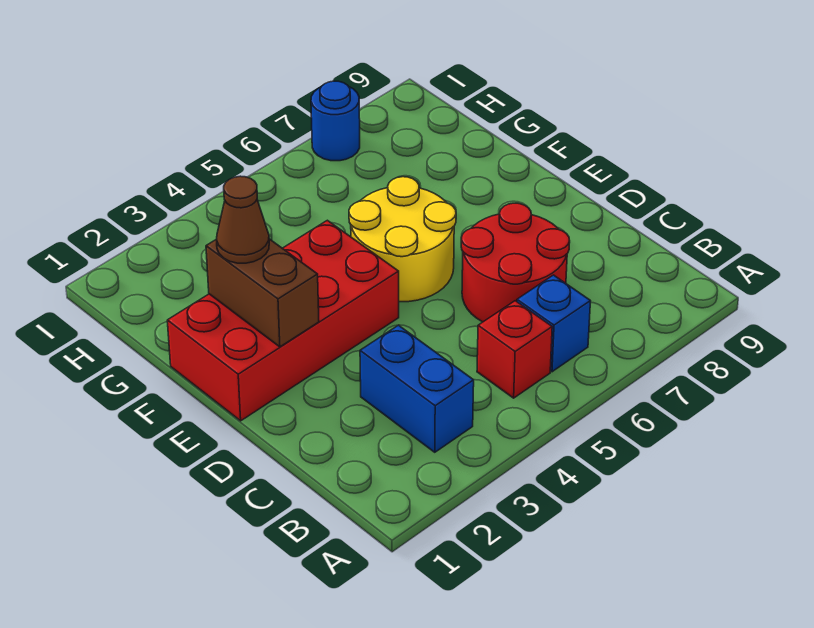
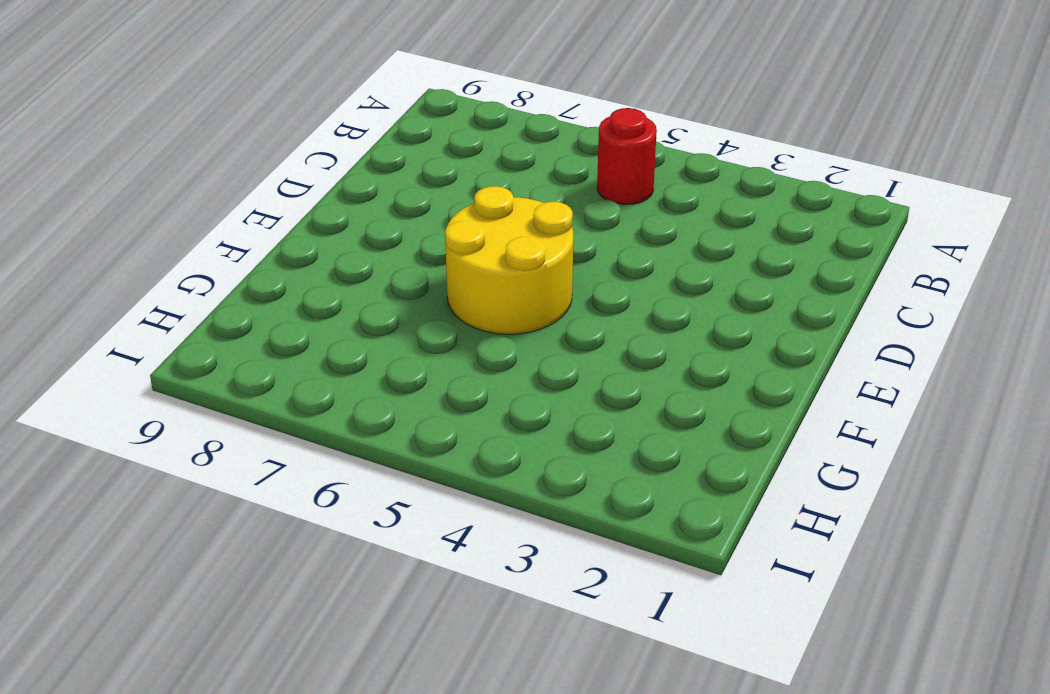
red 1x1 round brick [597,108,657,205] -> red 1x1 brick [477,301,552,398]
none -> blue 1x2 brick [360,325,474,452]
none -> blue 1x1 brick [517,275,591,372]

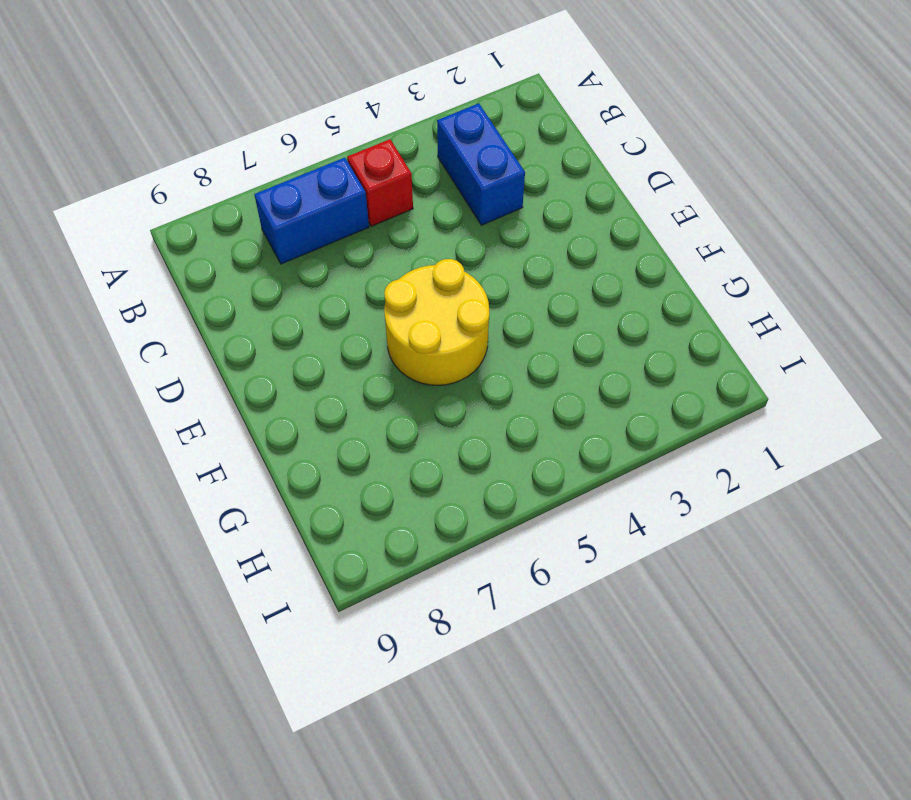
blue 1x2 brick [254,158,369,264] -> blue 1x1 brick [517,275,591,372]
none -> red 2x2 round brick [461,203,570,322]
none -> red 2x4 brick [167,220,399,421]

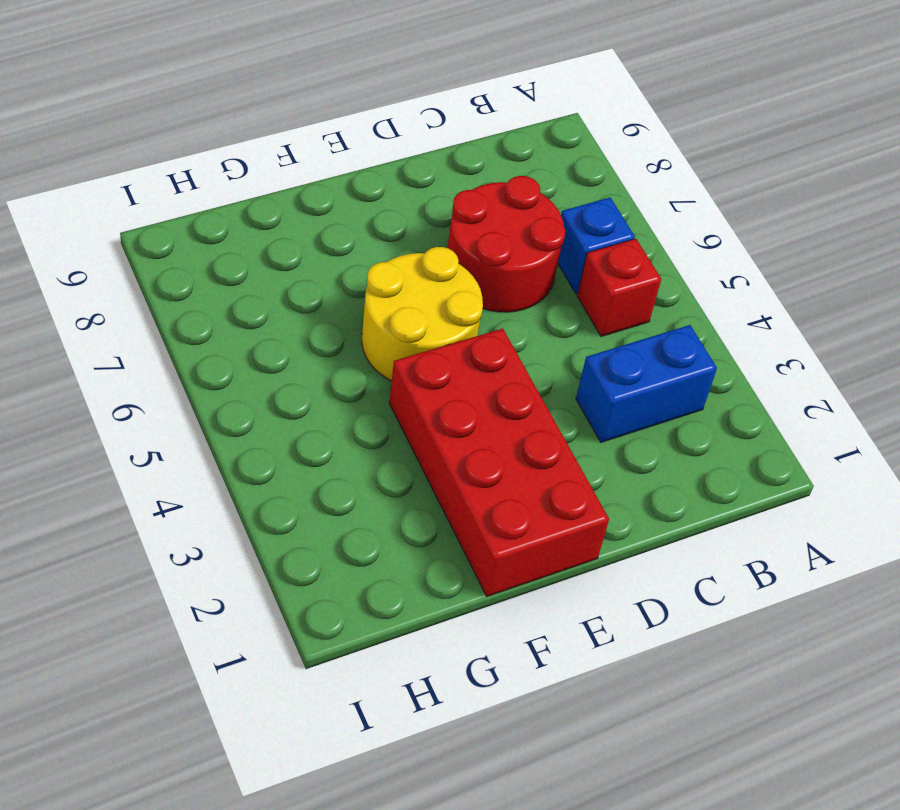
none -> blue 1x1 round brick [311,81,360,161]
none -> brown 1x2 brick [206,239,319,347]

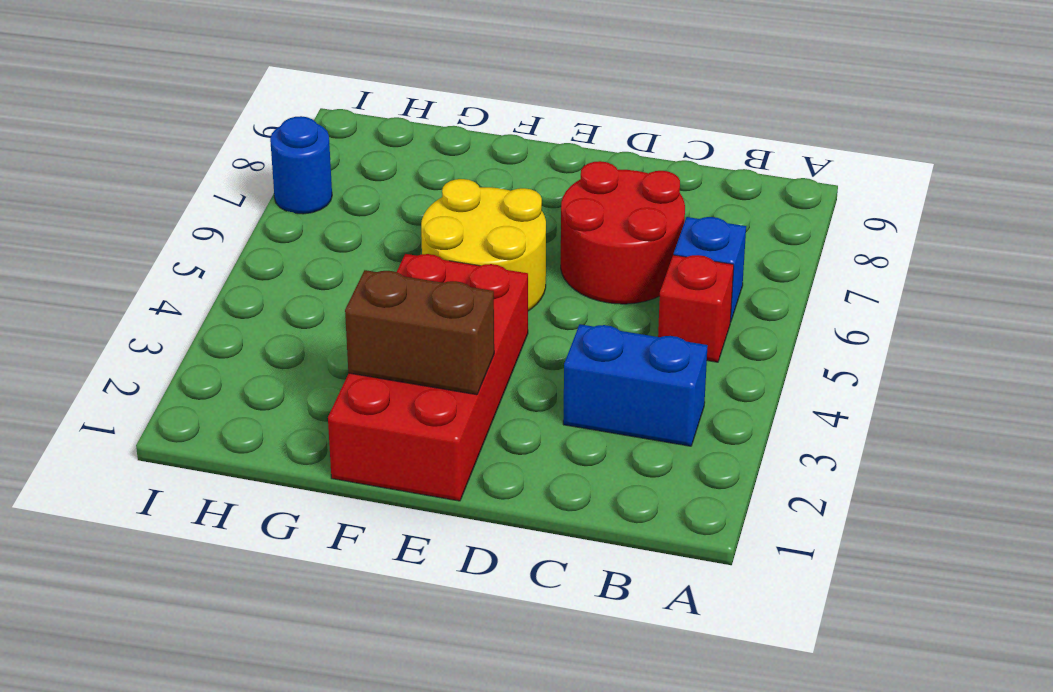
none -> brown 1x1 cone [216,176,269,263]

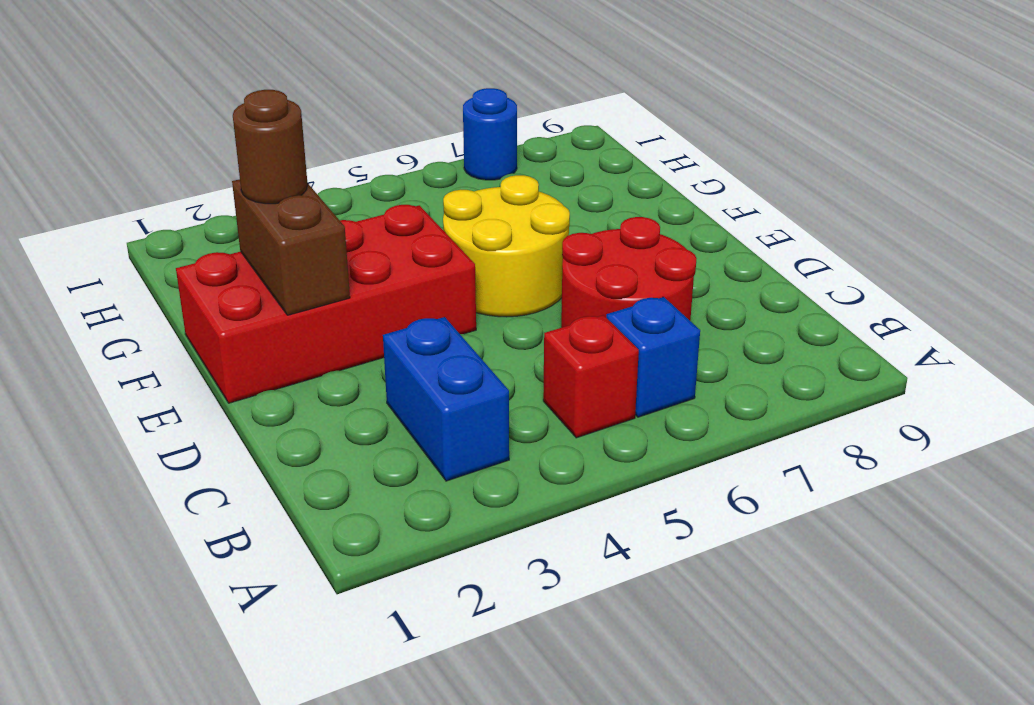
brown 1x1 round brick [233,90,308,204] -> brown 1x1 cone [216,176,269,263]

